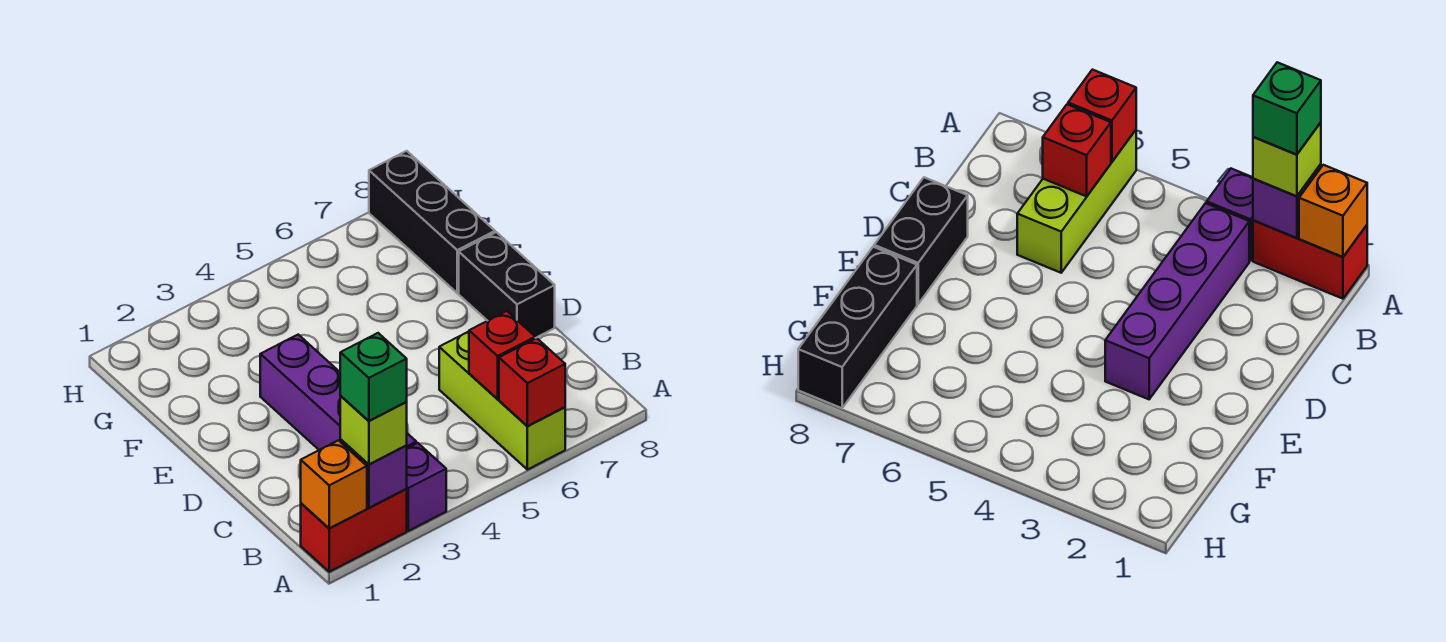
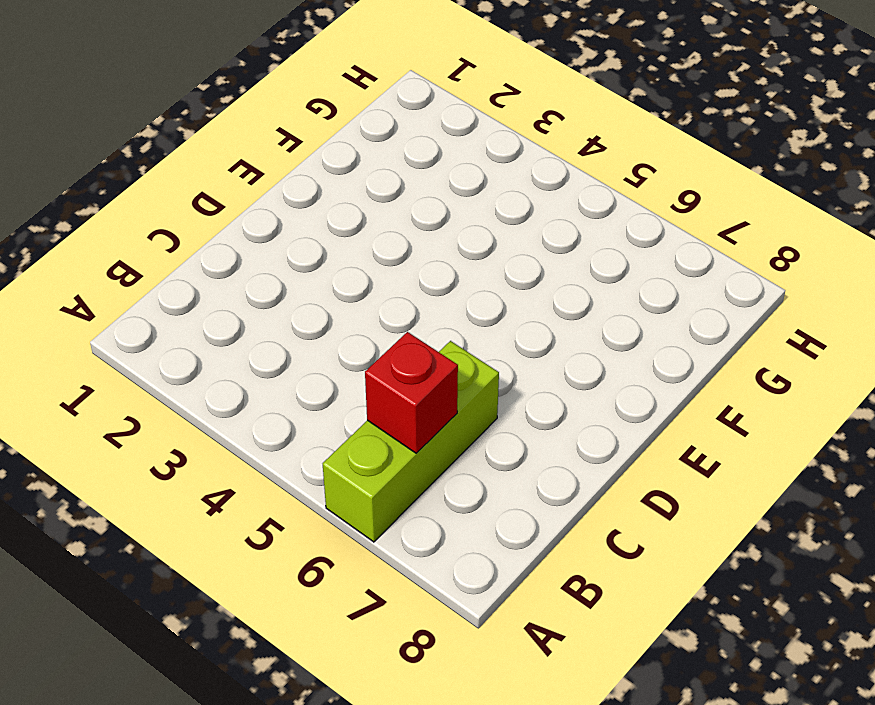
none -> red 1x2 brick [301,489,407,572]
none -> purple 1x1 brick [407,443,446,531]
none -> purple 1x4 brick [260,335,416,450]

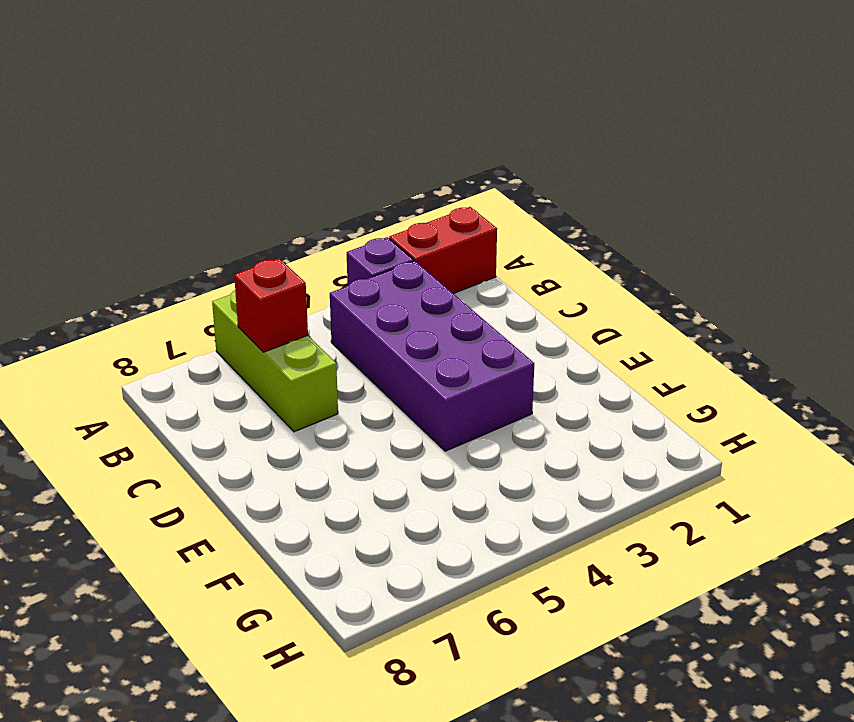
purple 2x4 brick [330,261,534,451] -> purple 1x4 brick [260,335,416,450]
none -> black 1x2 brick [459,232,555,338]
none -> black 1x3 brick [369,151,495,293]
none -> orange 1x1 brick [301,440,367,528]

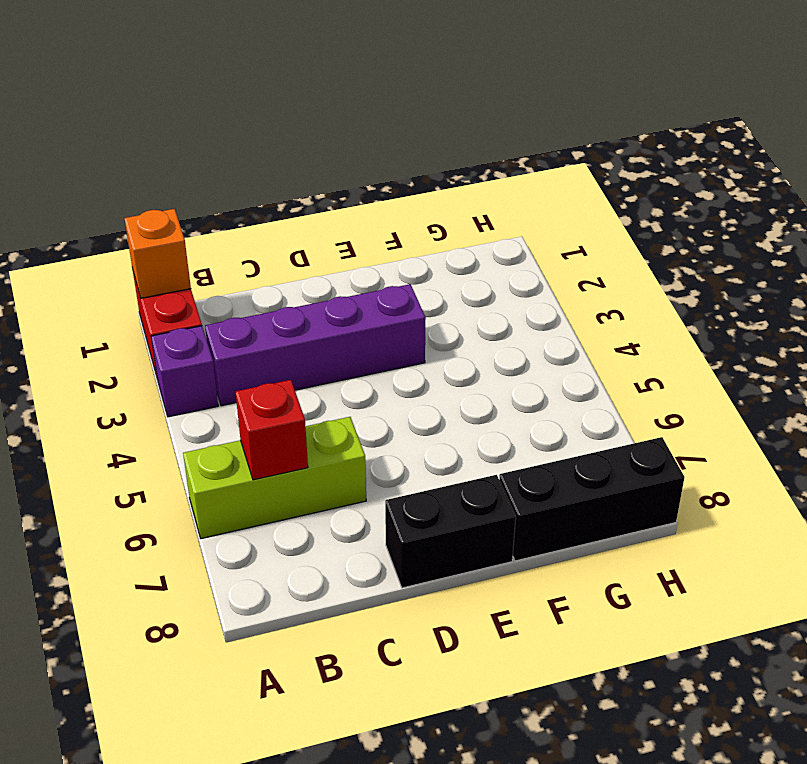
none -> purple 1x1 brick [340,439,407,508]
none -> red 1x1 brick [499,338,565,426]
none -> lime 1x1 brick [340,396,407,464]

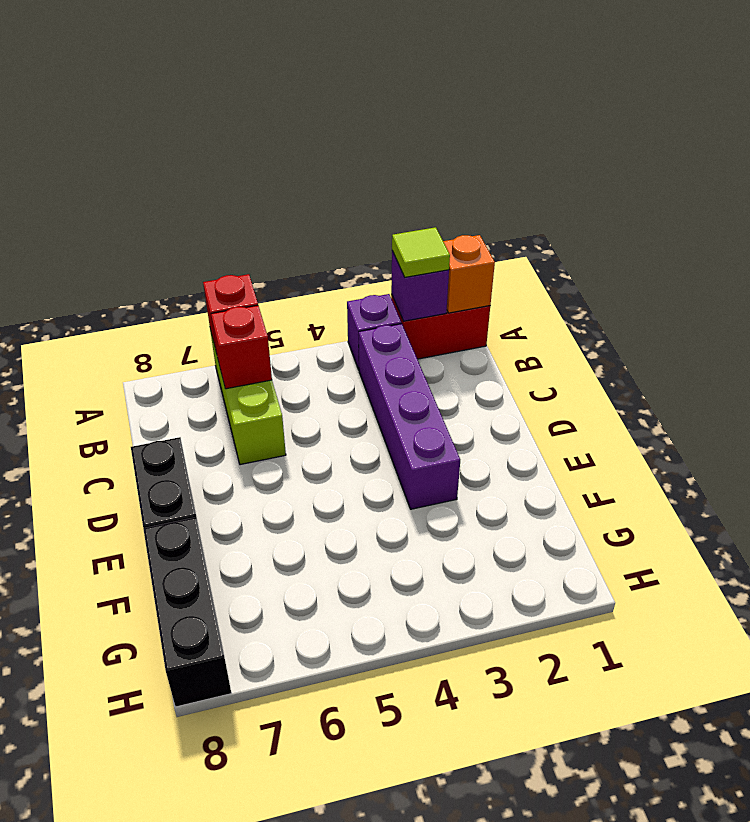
lime 1x1 tile [392,227,450,277] -> lime 1x1 brick [340,396,407,464]
none -> green 1x1 brick [340,333,407,421]

